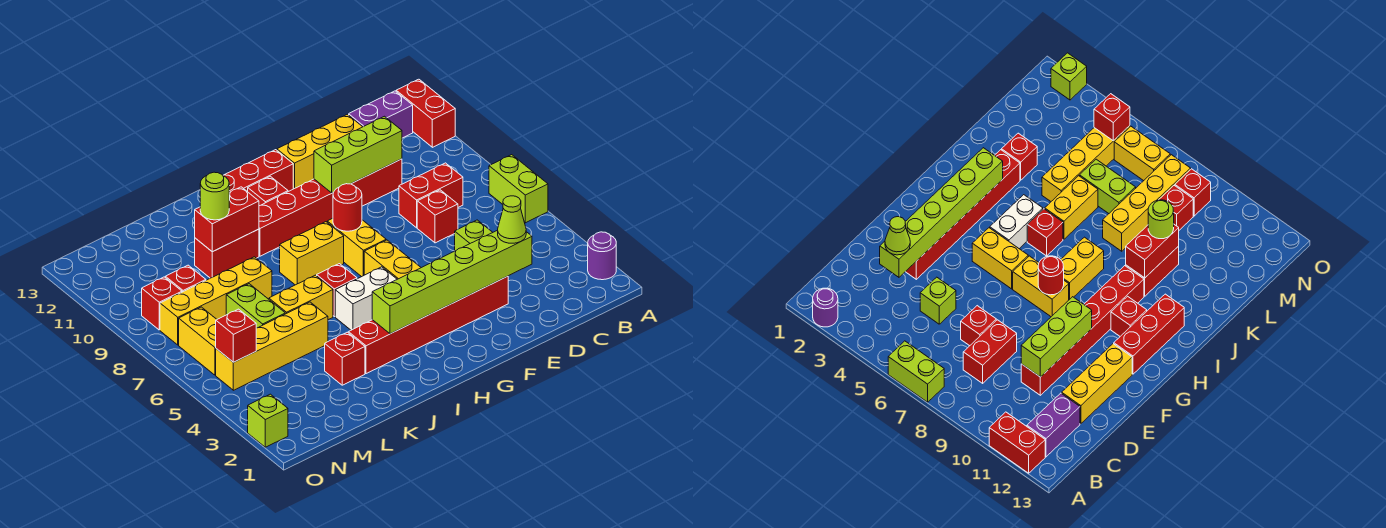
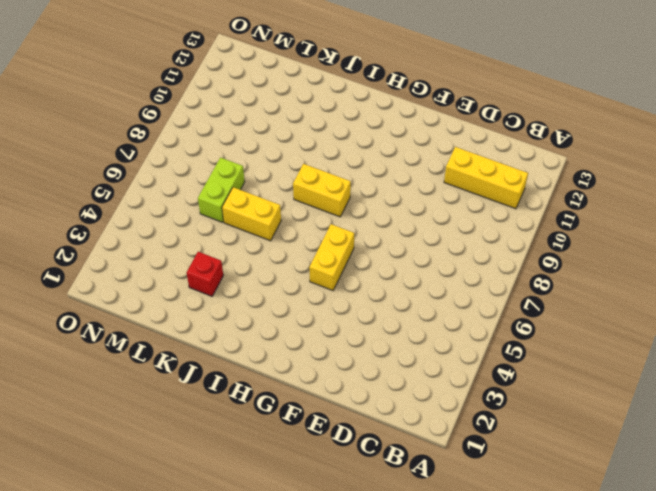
yellow 1x3 brick [444,147,528,209] -> yellow 1x3 brick moved to [277,114,362,189]
none -> purple 1x1 round brick [588,232,616,280]
none -> lime 1x2 brick [489,155,548,223]
none -> red 1x2 brick [396,79,455,147]
none -> purple 1x2 brick [349,91,413,138]

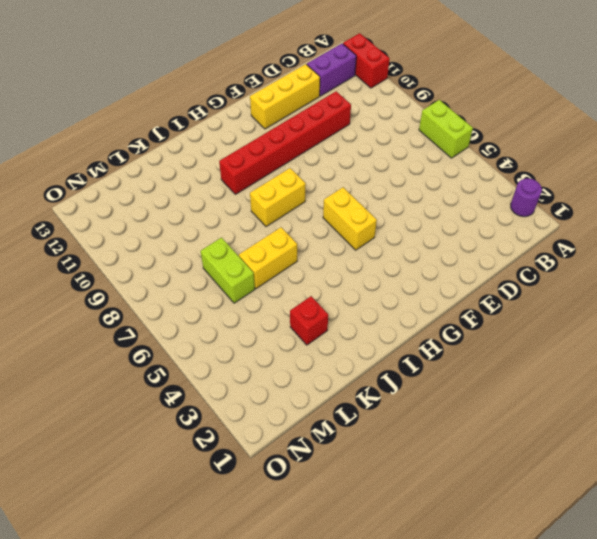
none -> red 1x2 brick [399,163,463,228]
none -> lime 1x1 brick [455,220,493,251]
none -> red 1x1 brick [417,190,458,243]
none -> red 1x6 brick [348,276,508,374]

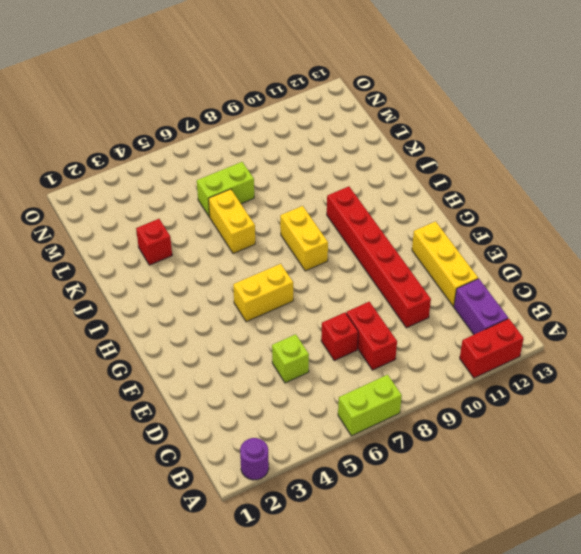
none -> red 1x6 brick [348,276,508,374]
none -> yellow 1x2 brick [327,218,386,277]
none -> red 1x3 brick [223,150,293,192]
none -> white 1x2 brick [335,267,397,330]

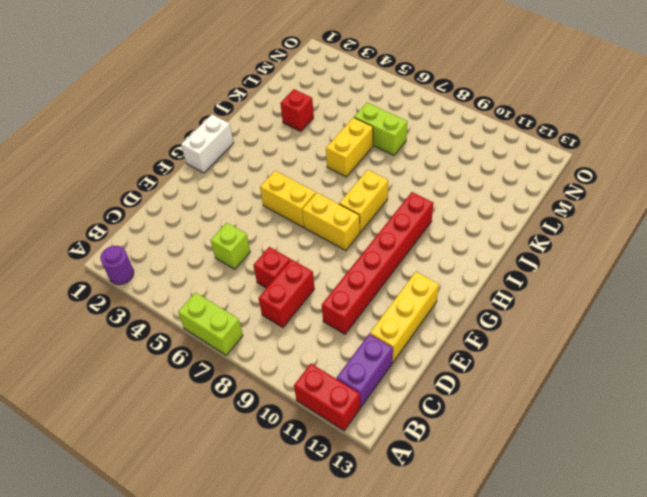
white 1x2 brick [181,115,234,173] -> white 1x2 brick moved to [335,267,397,330]
none -> red 1x6 brick [348,276,508,374]
none -> red 1x3 brick [223,150,293,192]
none -> red 1x1 brick [248,176,288,206]
none -> red 1x1 brick [317,264,357,317]

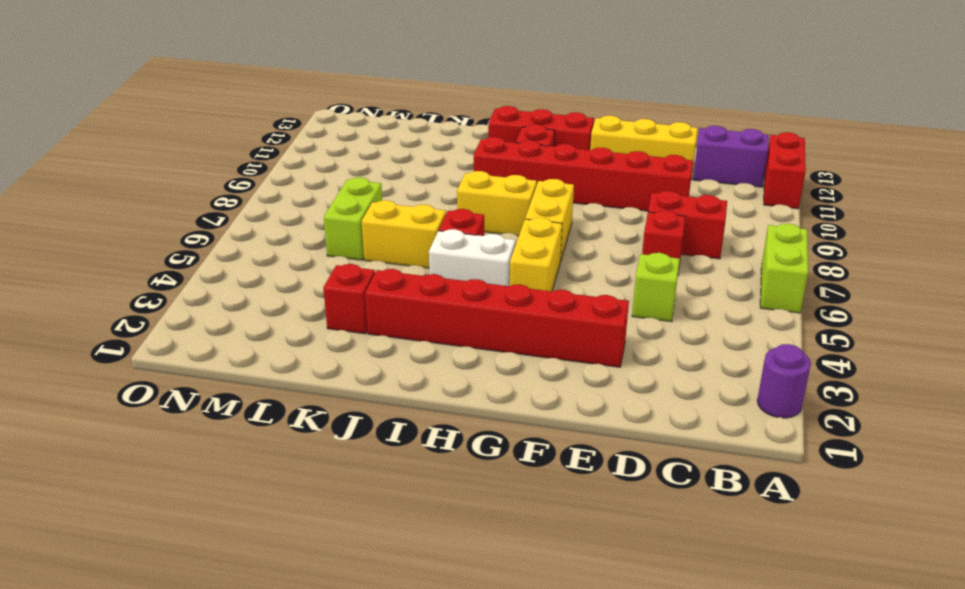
none -> red 1x2 brick [195,229,259,278]
none -> yellow 1x4 brick [216,302,328,390]
none -> yellow 1x4 brick [160,257,272,345]
none -> red 1x1 brick [165,265,206,292]

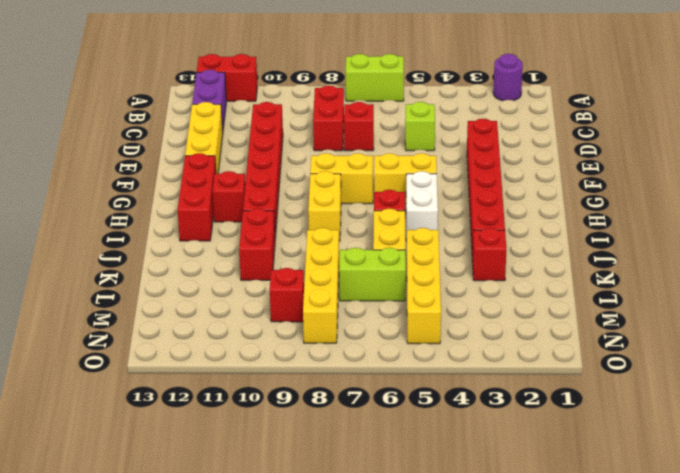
none -> yellow 1x2 brick [179,307,217,375]
none -> red 1x1 brick [142,277,182,330]
none -> lime 1x1 brick [248,394,288,447]
none -> lime 1x6 brick [372,230,532,334]

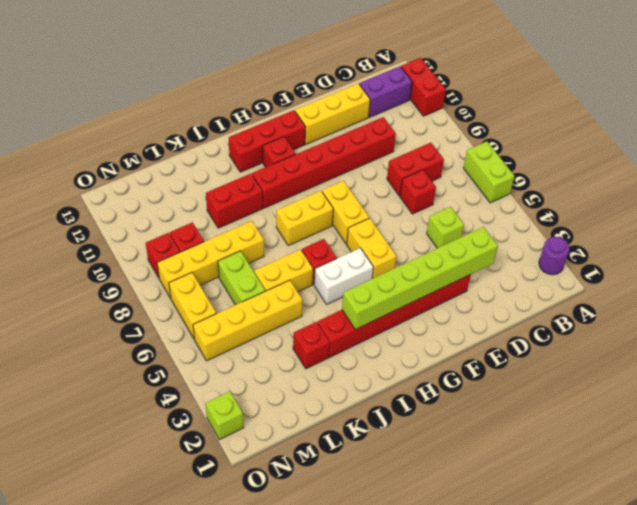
none -> lime 1x3 brick [314,116,402,193]
none -> red 1x1 round brick [333,184,362,231]
none -> red 1x2 brick [195,187,259,252]
none -> red 1x1 brick [216,309,256,362]

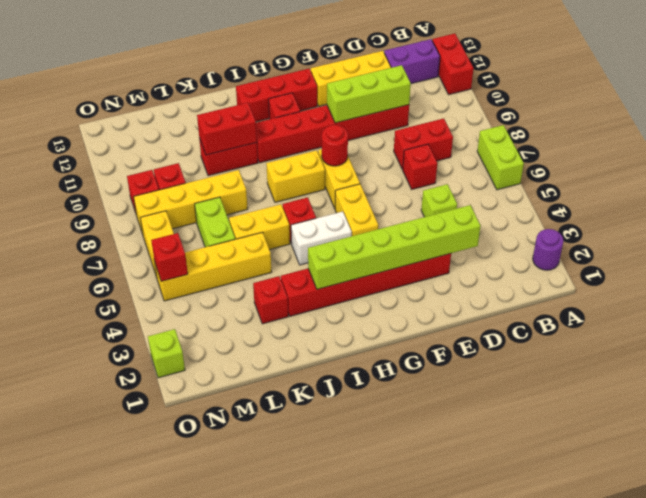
none -> lime 1x1 cone [498,196,526,243]
none -> lime 1x1 round brick [200,172,229,220]

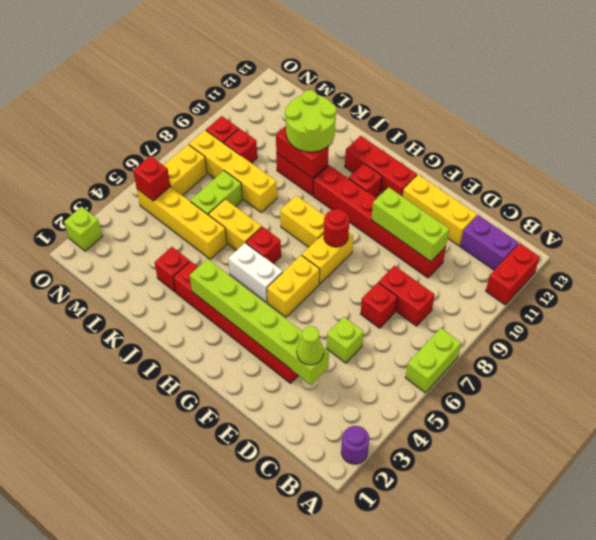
lime 2x2 round brick [285,90,337,152] -> lime 1x1 round brick [200,172,229,220]

